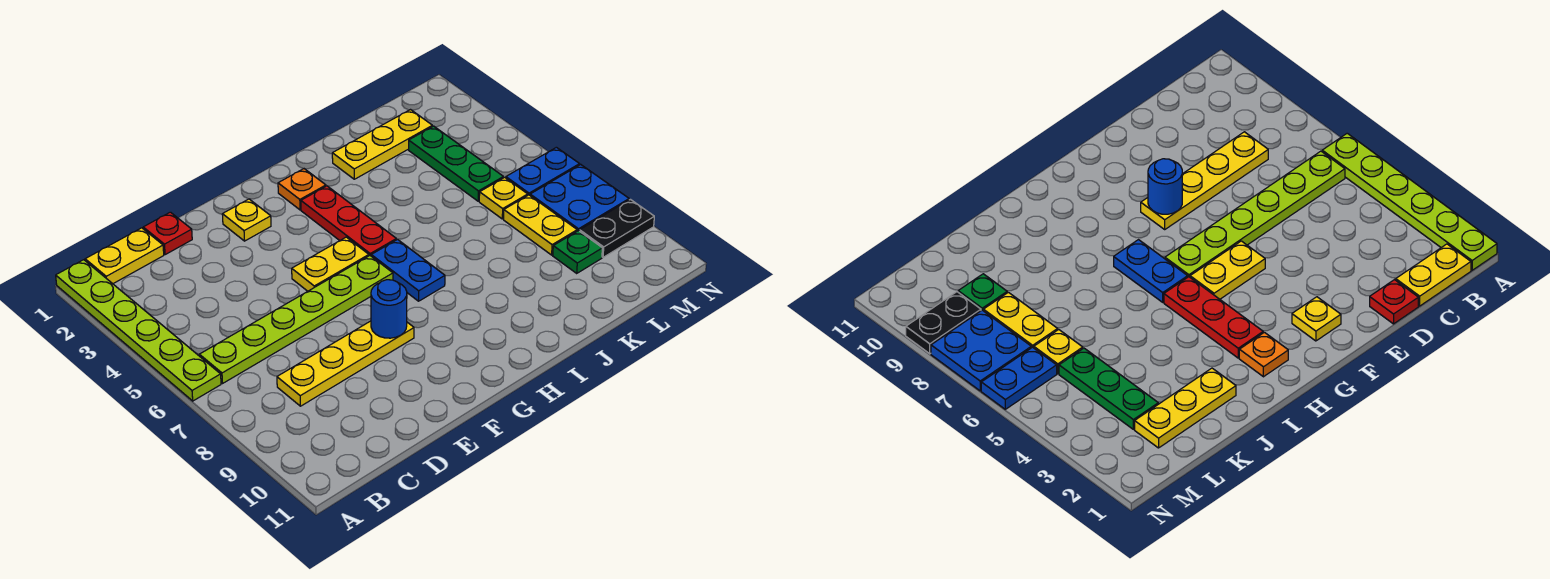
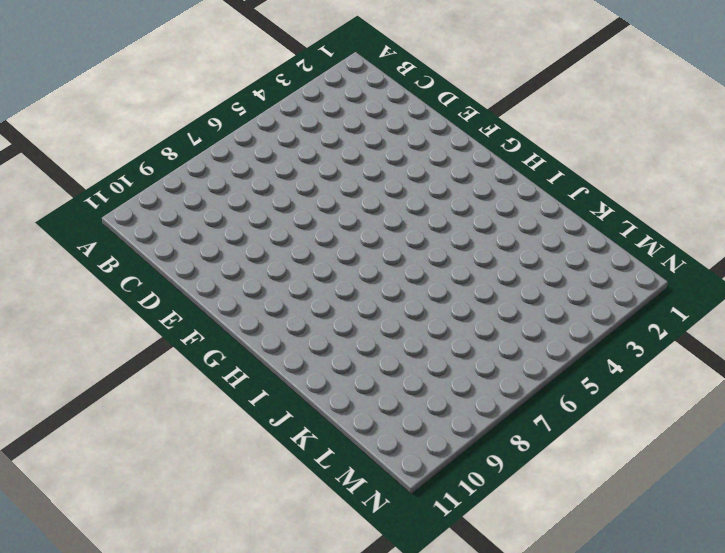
none -> lime 1x6 plate [56,260,221,401]
none -> yellow 1x2 plate [85,228,164,284]
none -> lime 1x6 plate [199,256,393,383]

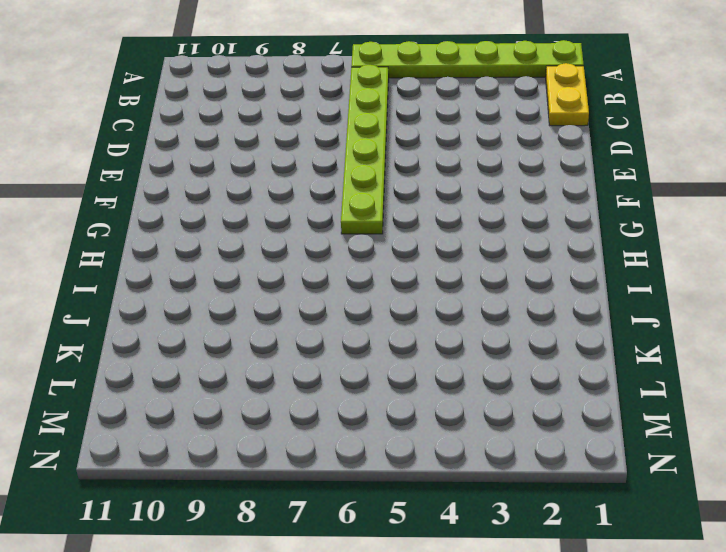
none -> yellow 1x4 plate [277,321,414,406]
none -> red 1x1 plate [143,212,192,255]
none -> yellow 1x1 plate [222,199,271,241]

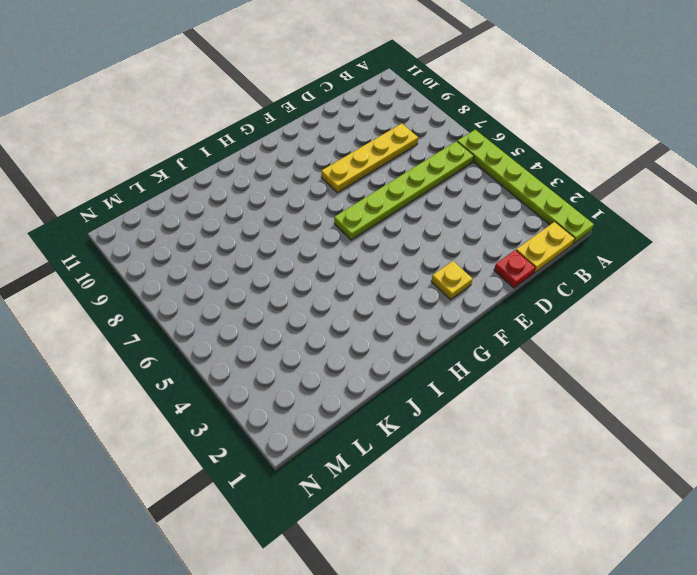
none -> yellow 1x2 plate [292,237,369,291]
none -> orange 1x1 plate [278,169,326,210]
none -> red 1x3 plate [301,186,396,256]

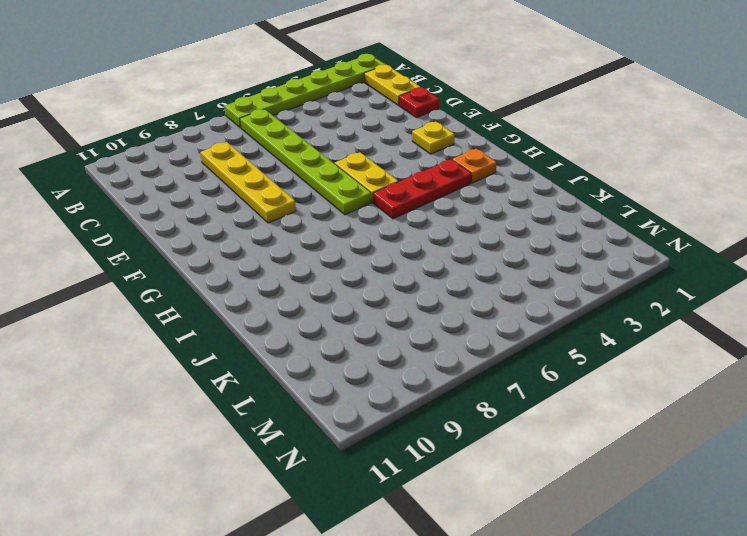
none -> blue 1x2 plate [371,240,445,301]
none -> yellow 1x3 plate [332,110,433,179]
none -> green 1x3 plate [409,126,503,201]

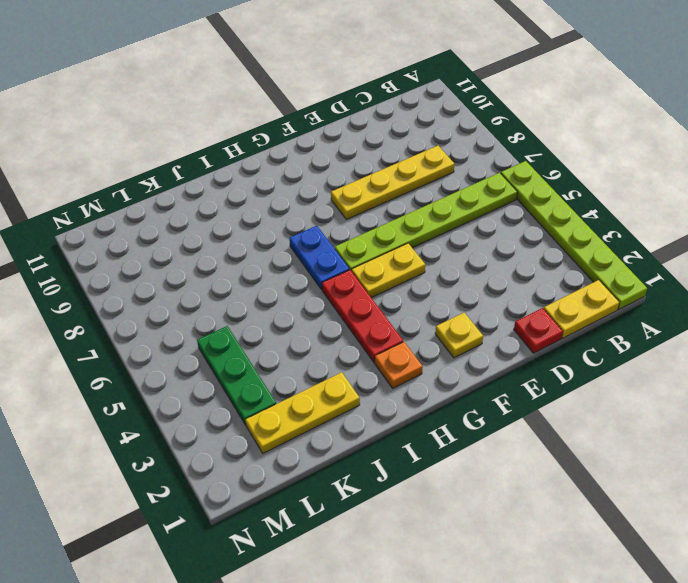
none -> yellow 1x1 plate [479,177,528,219]
none -> yellow 1x2 plate [504,195,577,255]
none -> green 1x1 plate [553,231,602,273]

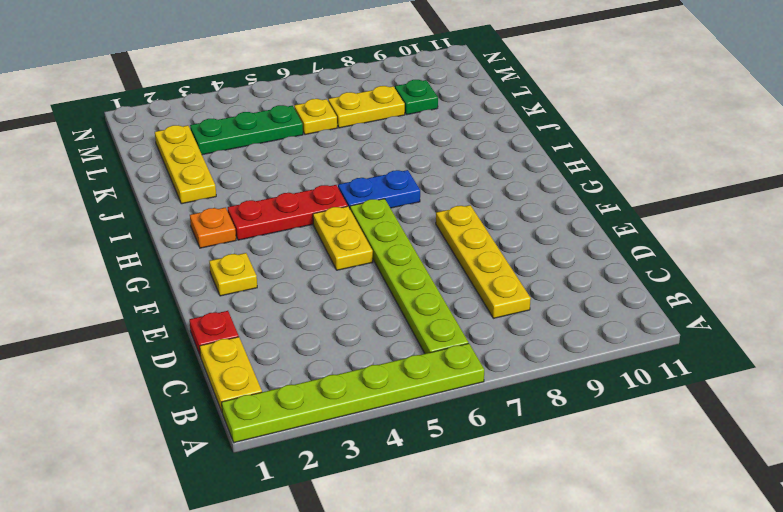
none -> blue 1x2 plate [506,147,580,195]
none -> blue 2x2 plate [530,165,629,231]
none -> black 1x2 plate [580,199,654,257]

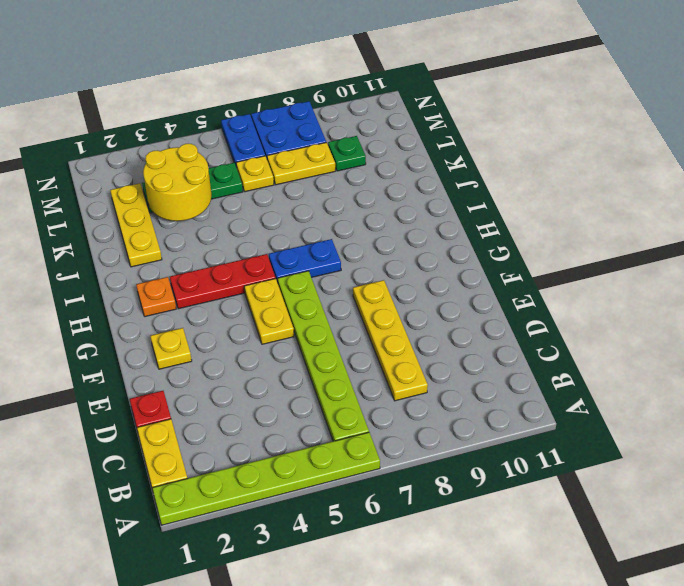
yellow 2x2 round brick [143,144,211,221] -> none
none -> black 1x2 plate [580,199,654,257]
none -> blue 1x1 round brick [371,280,407,338]

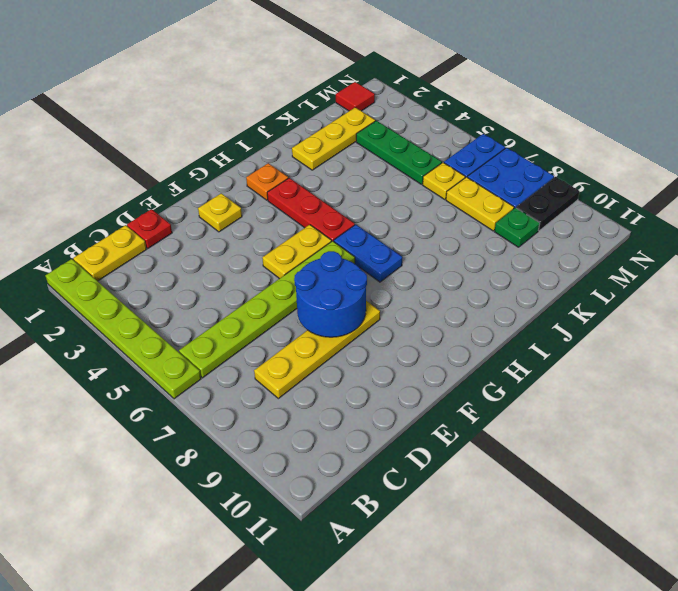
blue 2x2 round brick [294,251,367,337] -> blue 1x1 round brick [371,280,407,338]
red 1x1 tile [336,82,375,111] -> none

